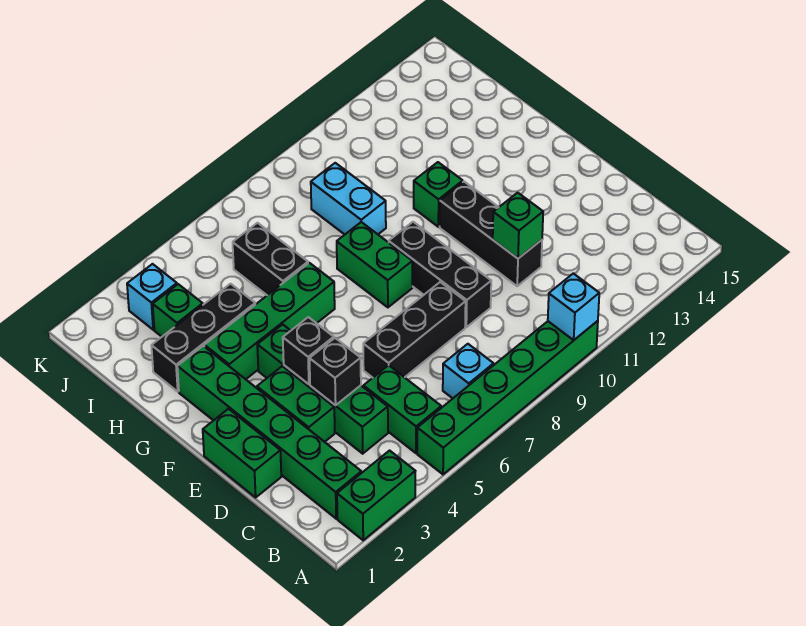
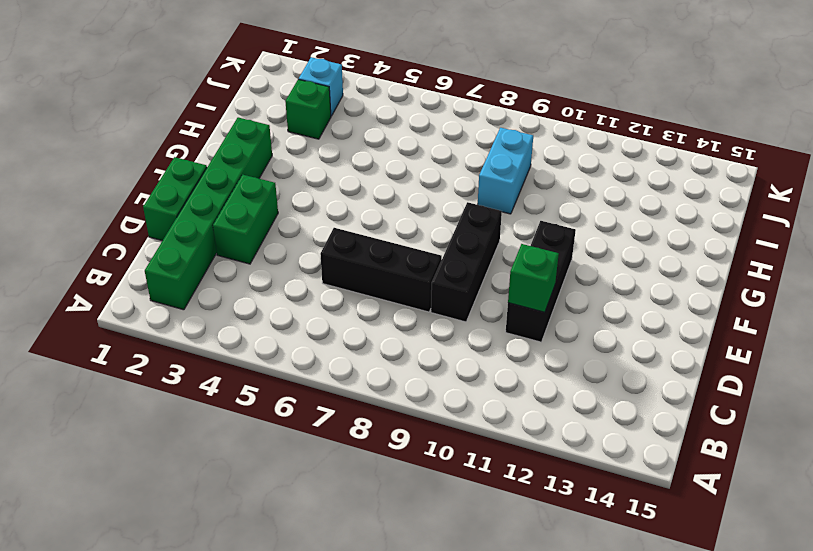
none -> green 1x2 brick [337,451,415,540]
none -> green 1x6 brick [417,321,598,474]
none -> green 1x2 brick [364,365,441,453]

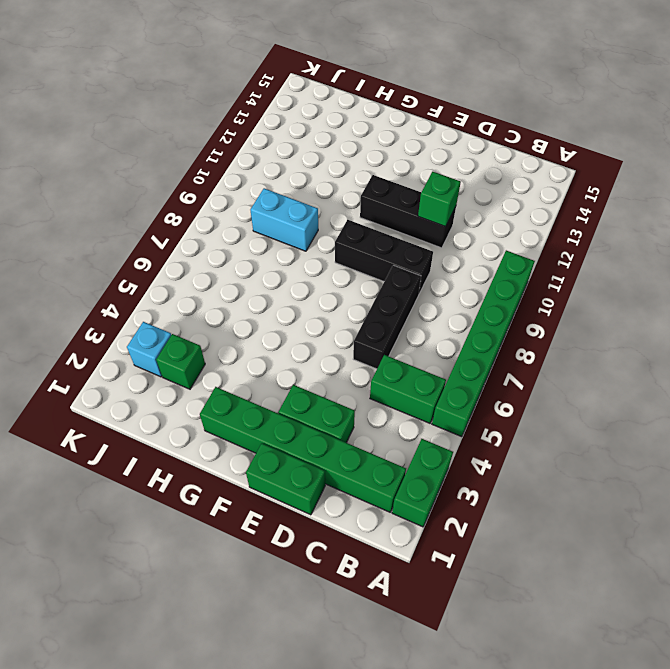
none -> cyan 1x1 brick [443,344,494,398]
none -> green 1x4 brick [257,324,388,454]
none -> green 1x2 brick [337,222,412,307]

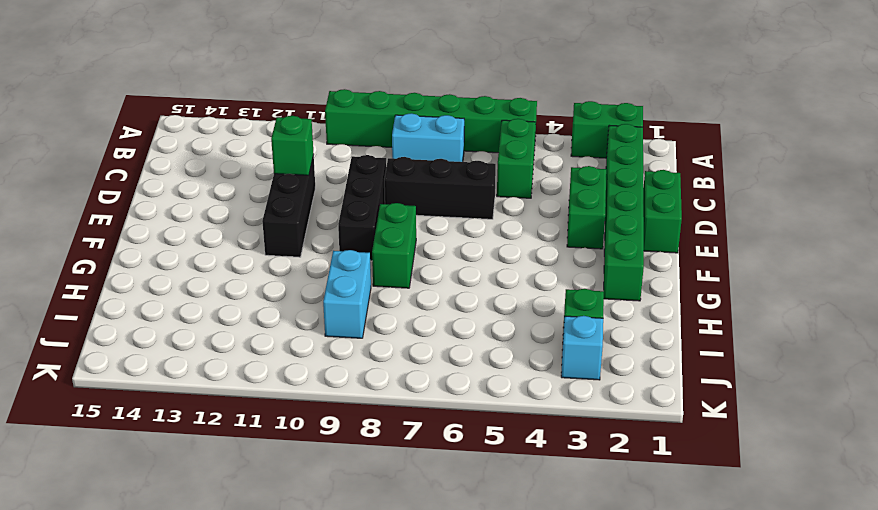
cyan 1x2 brick [392,113,464,162] -> cyan 1x1 brick [443,344,494,398]
none -> green 1x4 brick [257,324,388,454]
none -> green 1x4 brick [204,263,335,379]
none -> green 1x1 brick [414,162,463,227]

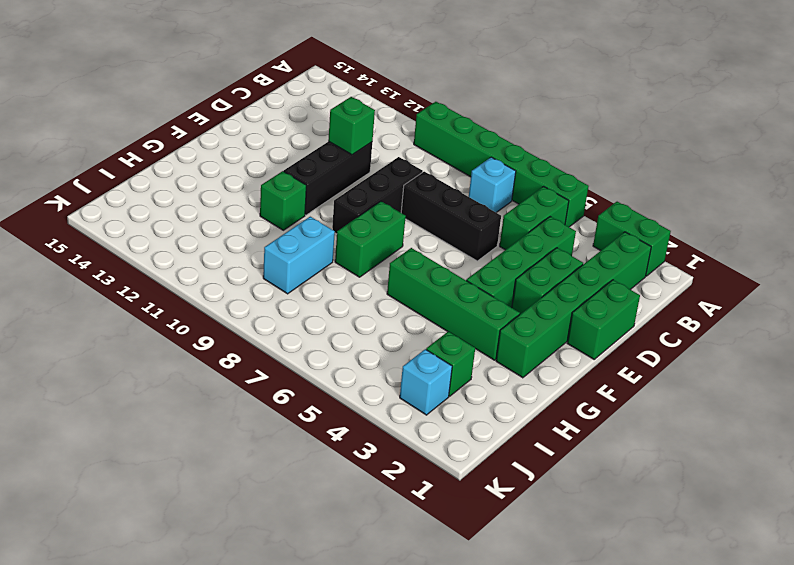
none -> black 1x3 brick [151,284,255,392]
none -> black 1x2 brick [233,223,308,295]
none -> cyan 1x1 brick [548,273,599,340]

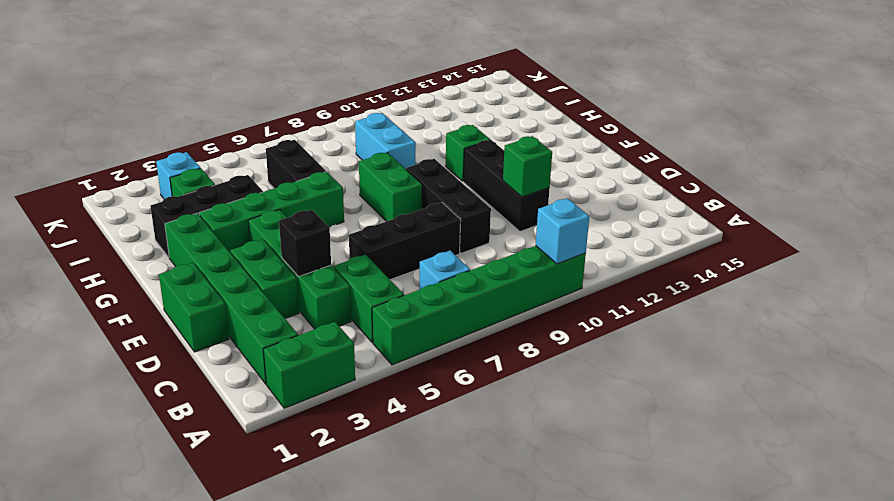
none -> black 1x1 brick [283,317,334,384]

